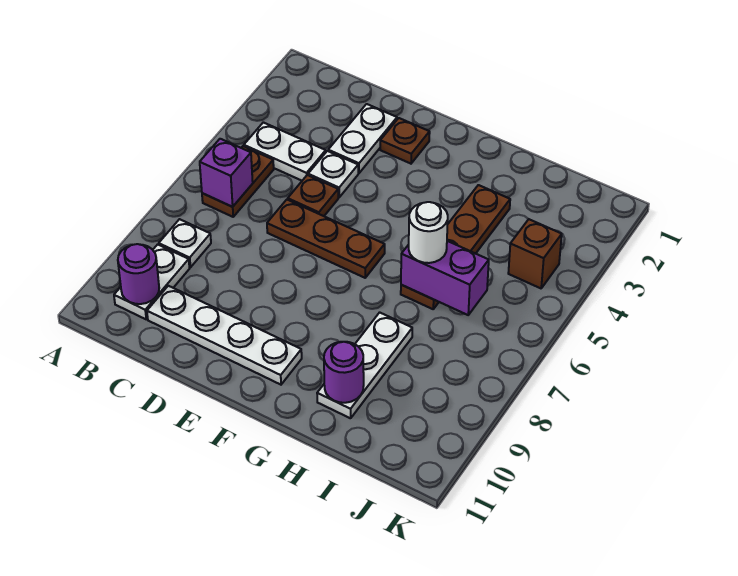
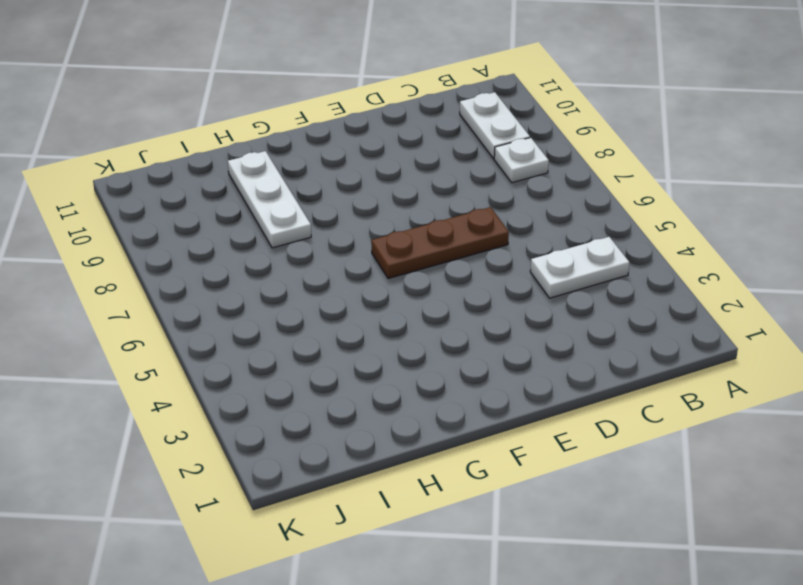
none -> brown 1x2 plate [202,146,274,217]
none -> white 1x4 plate [147,286,302,385]
none -> white 1x2 plate [328,104,397,173]

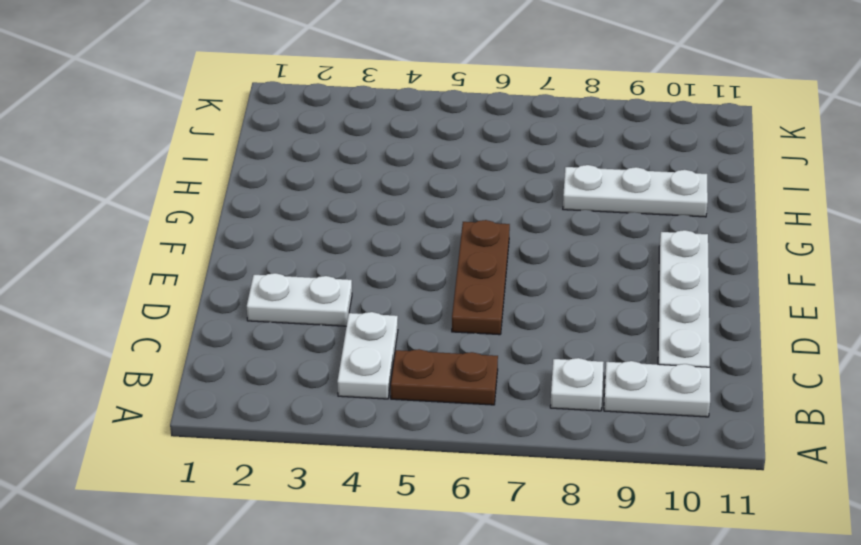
none -> white 1x1 plate [308,151,358,197]
none -> brown 1x1 plate [288,175,338,216]
none -> brown 1x1 plate [380,118,430,164]

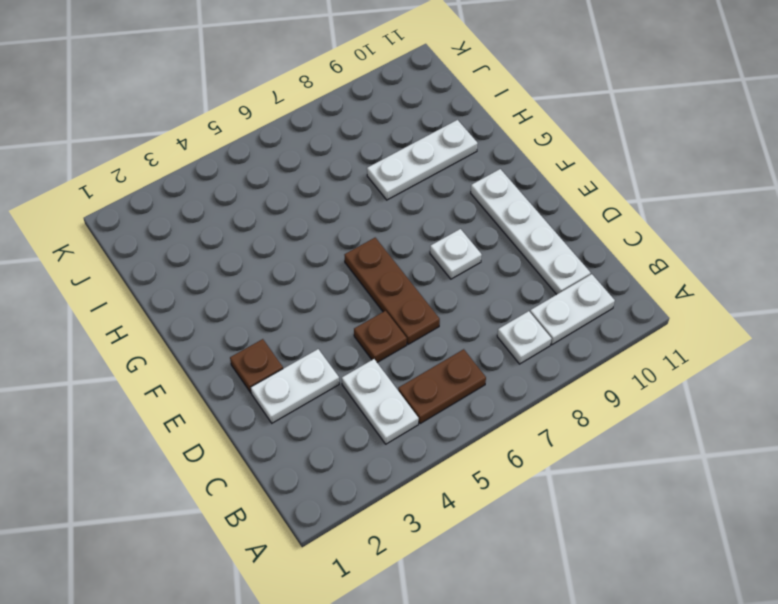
white 1x1 plate [430,229,482,279] -> white 1x1 plate moved to [308,151,358,197]
none -> brown 1x4 plate [401,185,510,309]
none -> brown 1x1 brick [508,219,562,288]
none -> purple 1x1 brick [200,139,253,207]

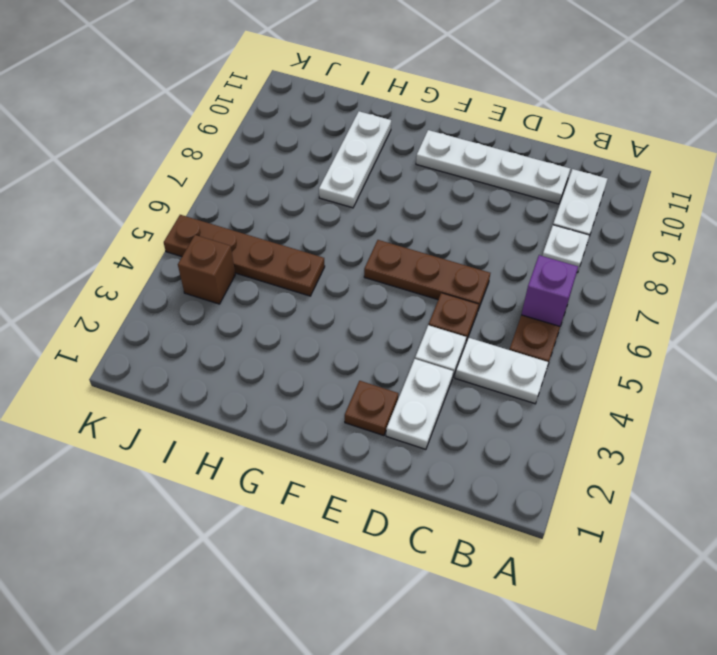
brown 1x4 plate [164,215,325,296] -> brown 1x4 plate turned to [401,185,510,309]
none -> purple 1x1 round brick [118,244,159,304]
none -> purple 1x2 brick [401,241,489,315]
none -> purple 1x1 round brick [324,342,364,403]

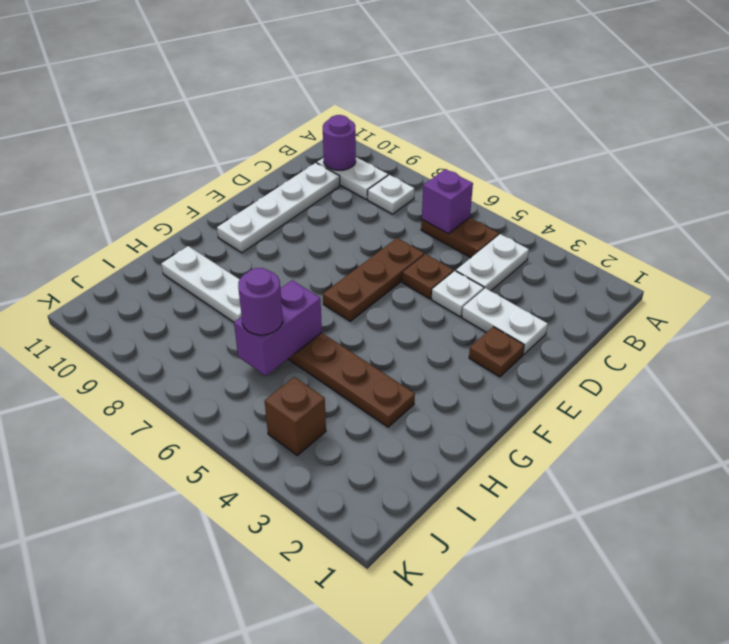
purple 1x1 round brick [238,268,283,335] -> purple 1x1 round brick moved to [324,342,364,403]
none -> white 1x1 round brick [409,202,448,263]

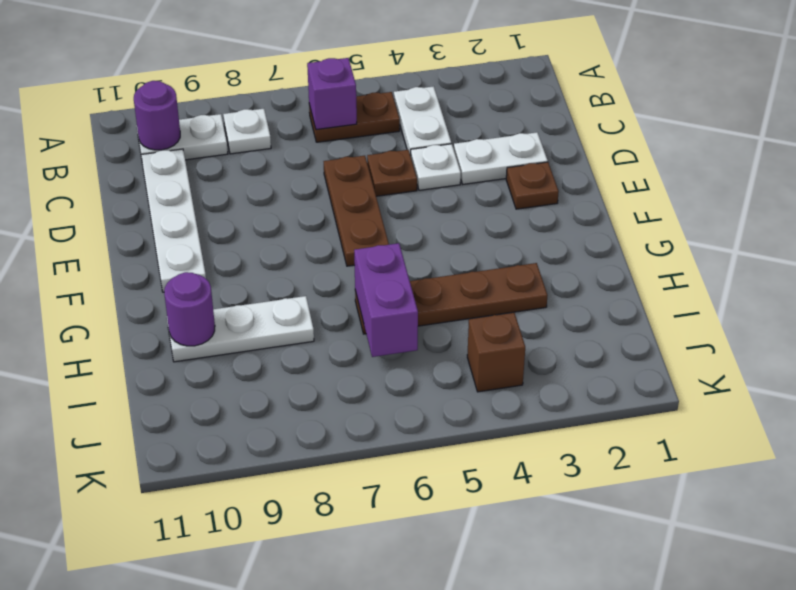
none -> white 1x1 round brick [409,202,448,263]

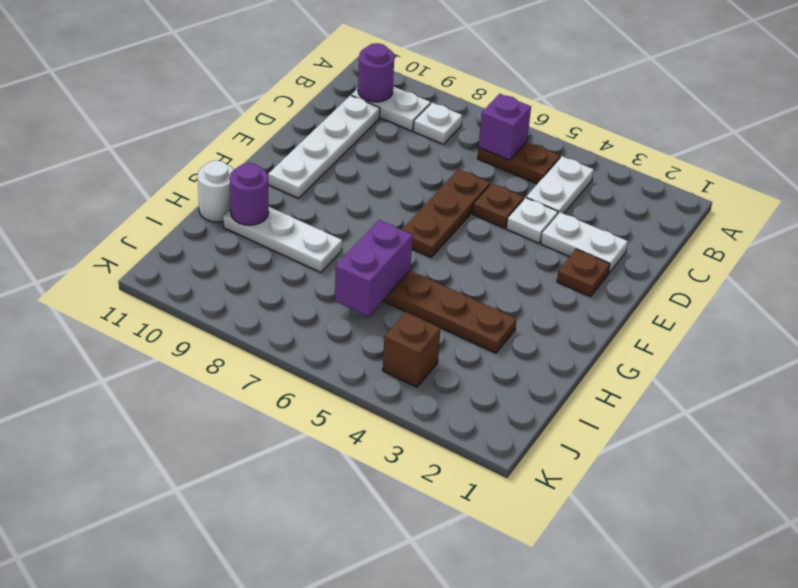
white 1x1 round brick [198,160,234,222] -> white 1x1 round brick moved to [409,202,448,263]

